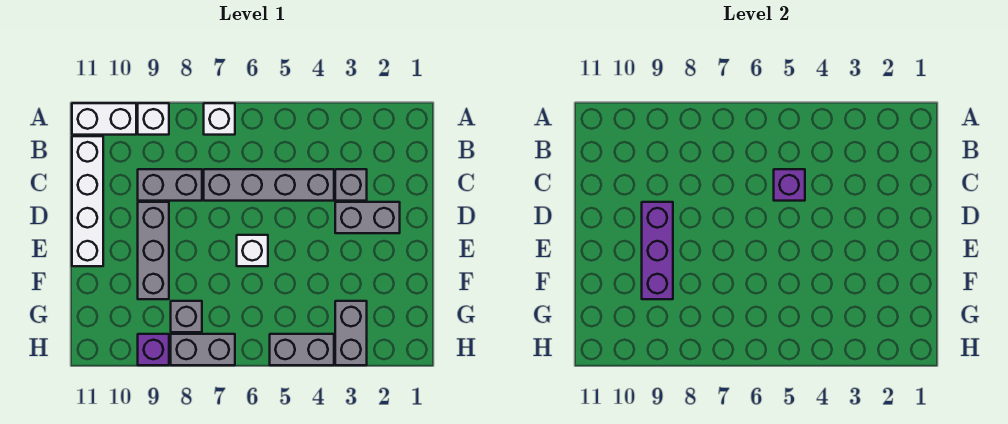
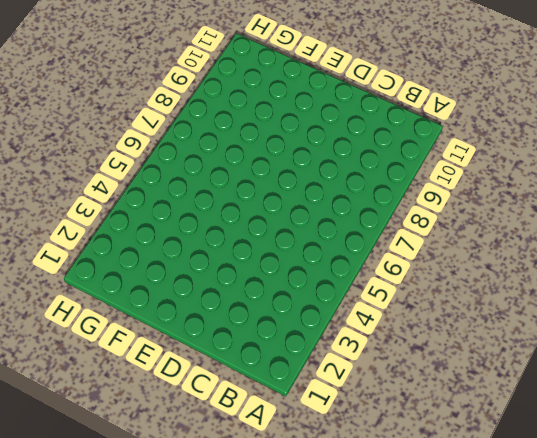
none -> white 1x1 brick [204,103,235,135]
none -> white 1x1 brick [138,103,169,135]
none -> white 1x2 brick [72,103,136,135]

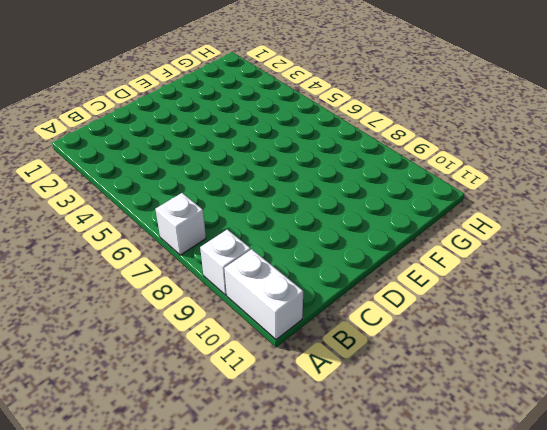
none -> white 1x4 brick [72,136,103,266]
none -> grey 1x1 brick [335,169,367,201]
none -> grey 1x4 brick [204,169,334,201]

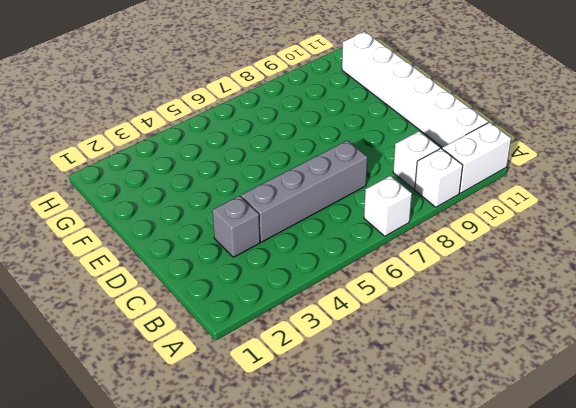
white 1x1 brick [393,131,440,189] -> white 1x1 brick moved to [237,235,268,266]
white 1x6 brick [342,32,488,147] -> white 1x4 brick [72,136,103,266]
none -> grey 1x2 brick [138,169,202,201]
none -> grey 1x2 brick [335,202,400,233]
none -> grey 1x3 brick [138,202,169,299]

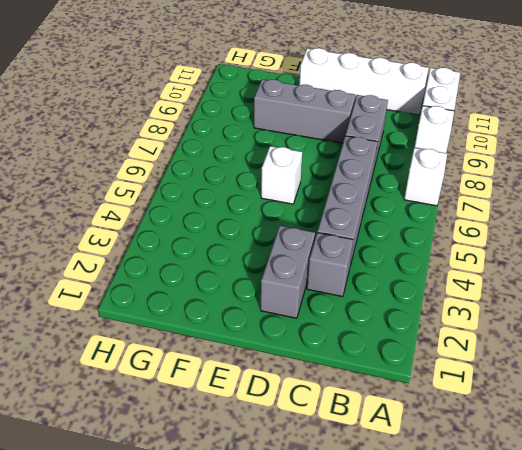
none -> grey 1x2 brick [335,301,367,365]
none -> grey 1x1 brick [171,301,202,332]
none -> grey 1x2 brick [270,334,334,365]

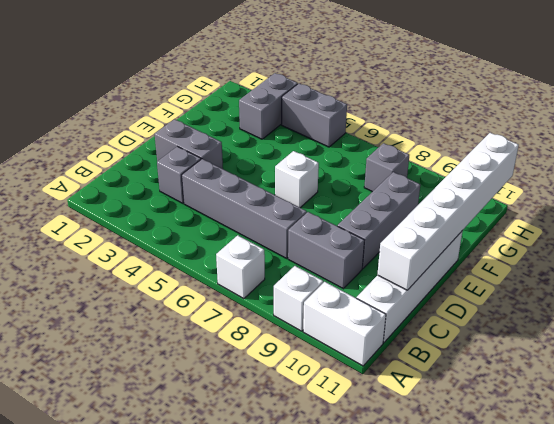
white 1x6 brick [377,133,519,290] -> none
none -> grey 1x2 brick [171,334,235,365]
none -> purple 1x1 brick [138,334,169,365]
none -> purple 1x1 brick [774,169,805,201]

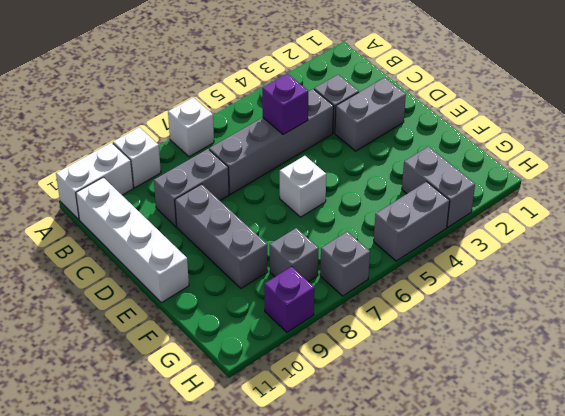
grey 1x1 brick [320,232,370,296] -> grey 1x2 brick [171,334,235,365]
none -> purple 1x3 brick [642,202,673,299]

